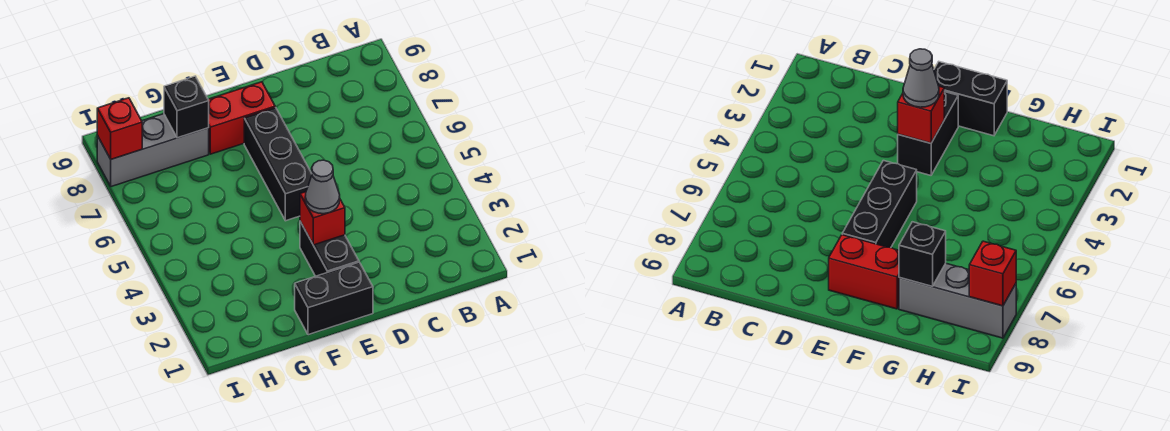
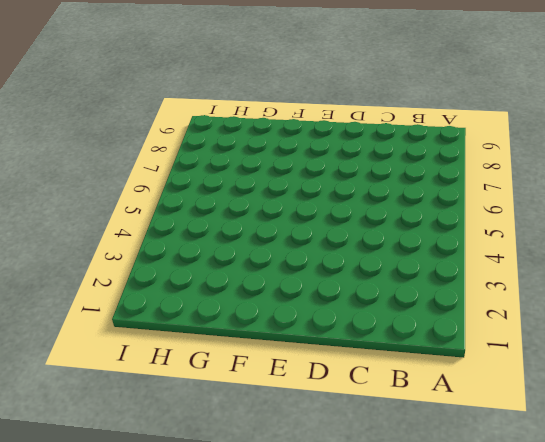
none -> black 1x2 brick [295,262,373,335]
none -> black 1x2 brick [300,222,359,276]

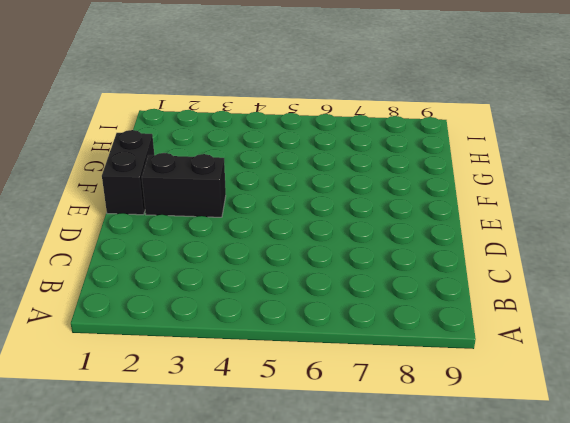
none -> black 1x3 brick [244,108,312,221]
none -> red 1x2 brick [208,82,275,154]

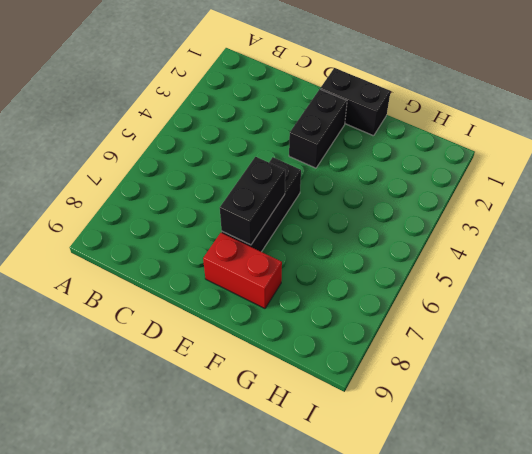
black 1x2 brick [220,157,285,245] -> none
none -> grey 1x3 brick [97,114,209,187]
none -> red 1x1 brick [300,192,345,245]

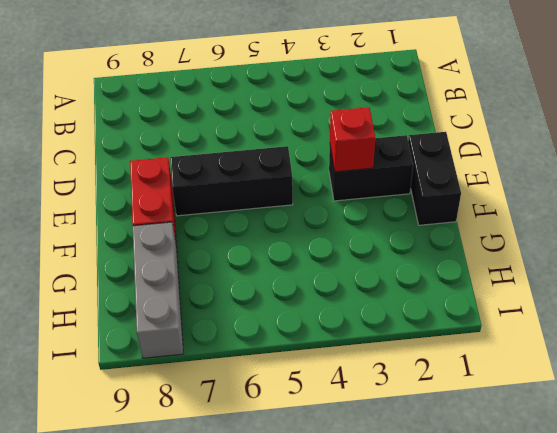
none -> black 1x1 brick [164,76,209,138]
none -> red 1x1 brick [97,98,142,159]

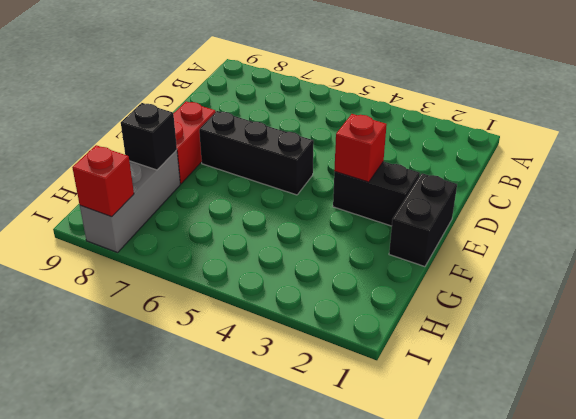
none -> grey 1x1 cone [305,160,340,214]

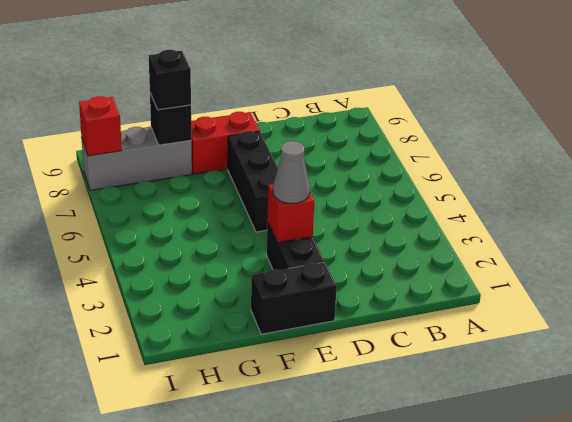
black 1x1 brick [149,50,191,110] -> none

